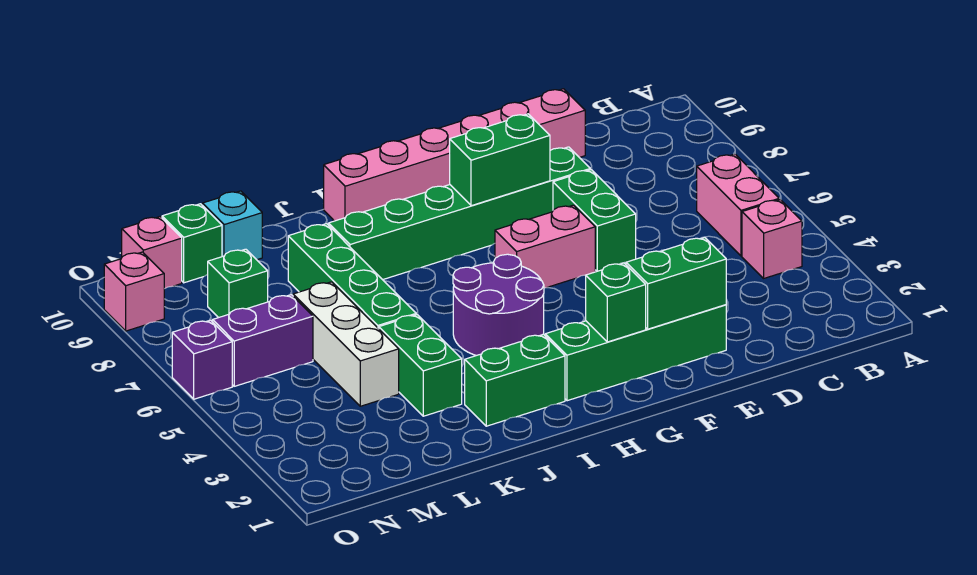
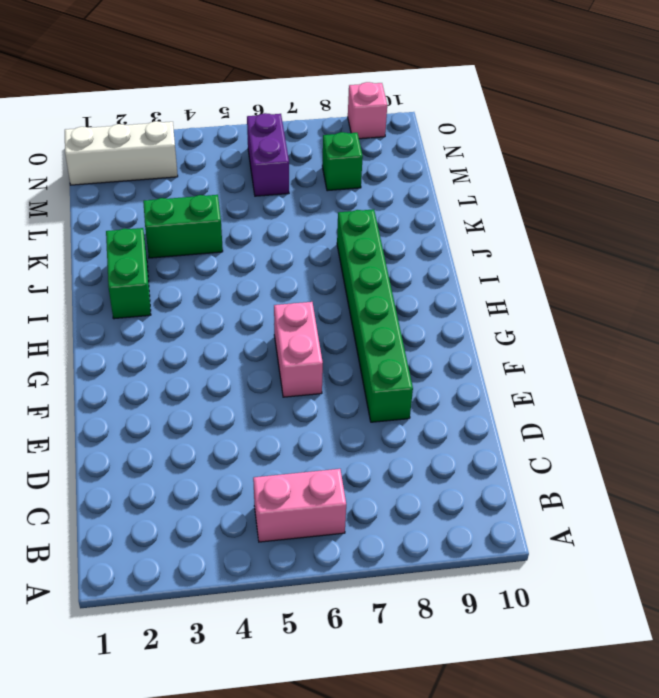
white 1x3 brick [65,121,178,185] -> white 1x3 brick moved to [293,282,399,406]
none -> pink 1x1 brick [742,200,802,278]
none -> pink 1x6 brick [324,89,585,221]
none -> green 1x4 brick [545,305,726,401]

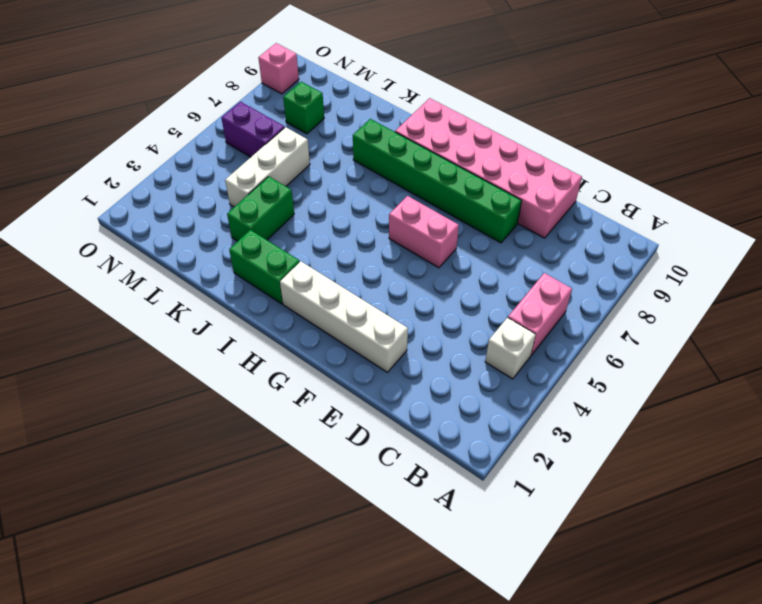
white 1x1 brick [485,318,536,379] -> pink 1x1 brick [742,200,802,278]
pink 2x6 brick [395,98,582,238] -> pink 1x6 brick [324,89,585,221]
white 1x4 brick [280,261,408,372] -> green 1x4 brick [545,305,726,401]
none -> green 1x2 brick [553,170,636,271]
none -> purple 2x2 round brick [453,254,544,356]
none -> green 1x4 brick [288,224,416,329]

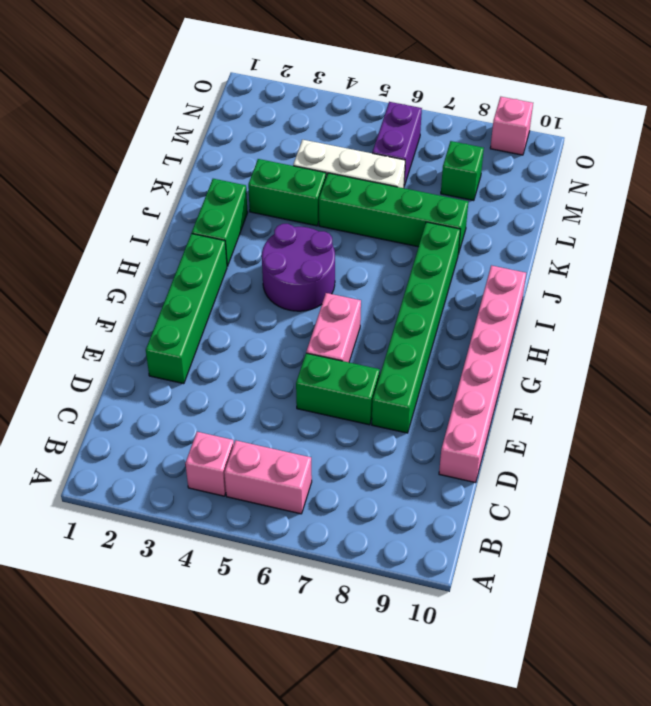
none -> cyan 1x1 brick [202,191,262,260]
none -> green 1x1 brick [162,204,222,283]
none -> pink 1x1 brick [122,217,182,289]

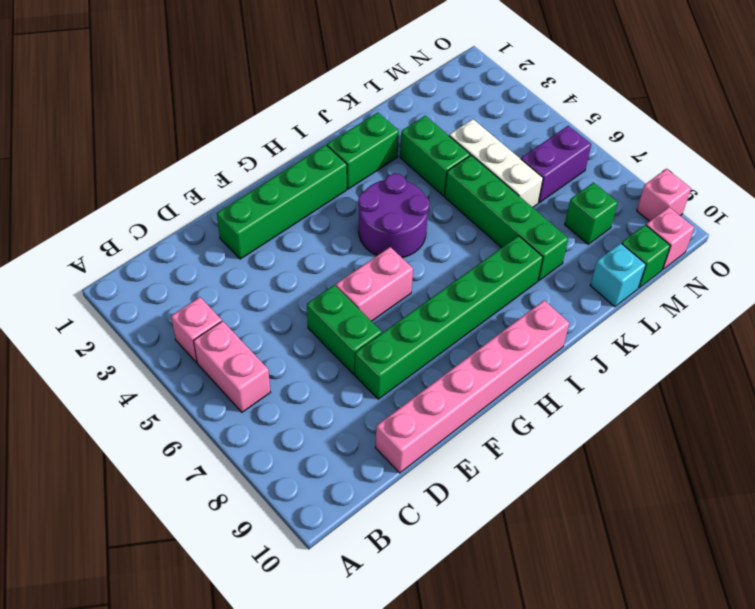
none -> purple 1x1 brick [172,320,232,399]
none -> green 1x2 brick [626,237,726,329]
none -> green 1x2 brick [450,114,550,206]

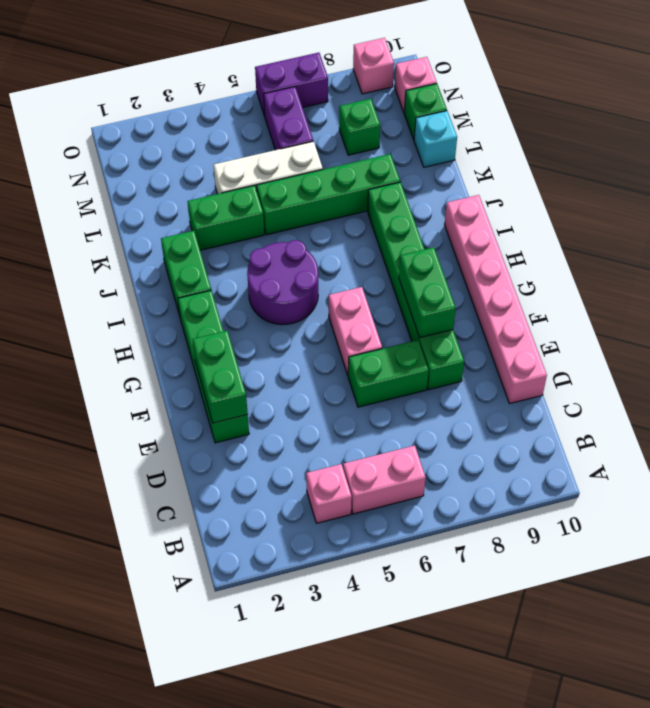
purple 1x2 brick [255,53,328,116] -> purple 1x1 brick [172,320,232,399]
none -> green 1x1 brick [586,263,646,342]

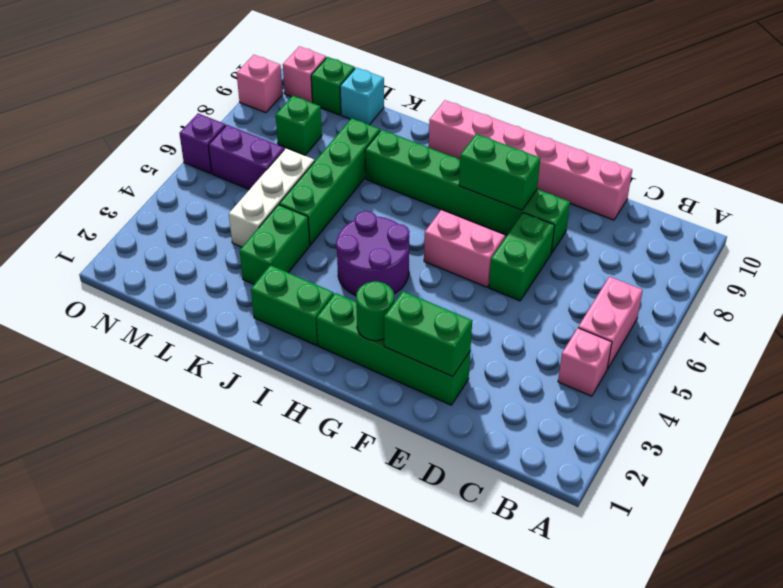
green 1x1 round brick [356,281,394,341] -> green 1x1 brick [586,263,646,342]

